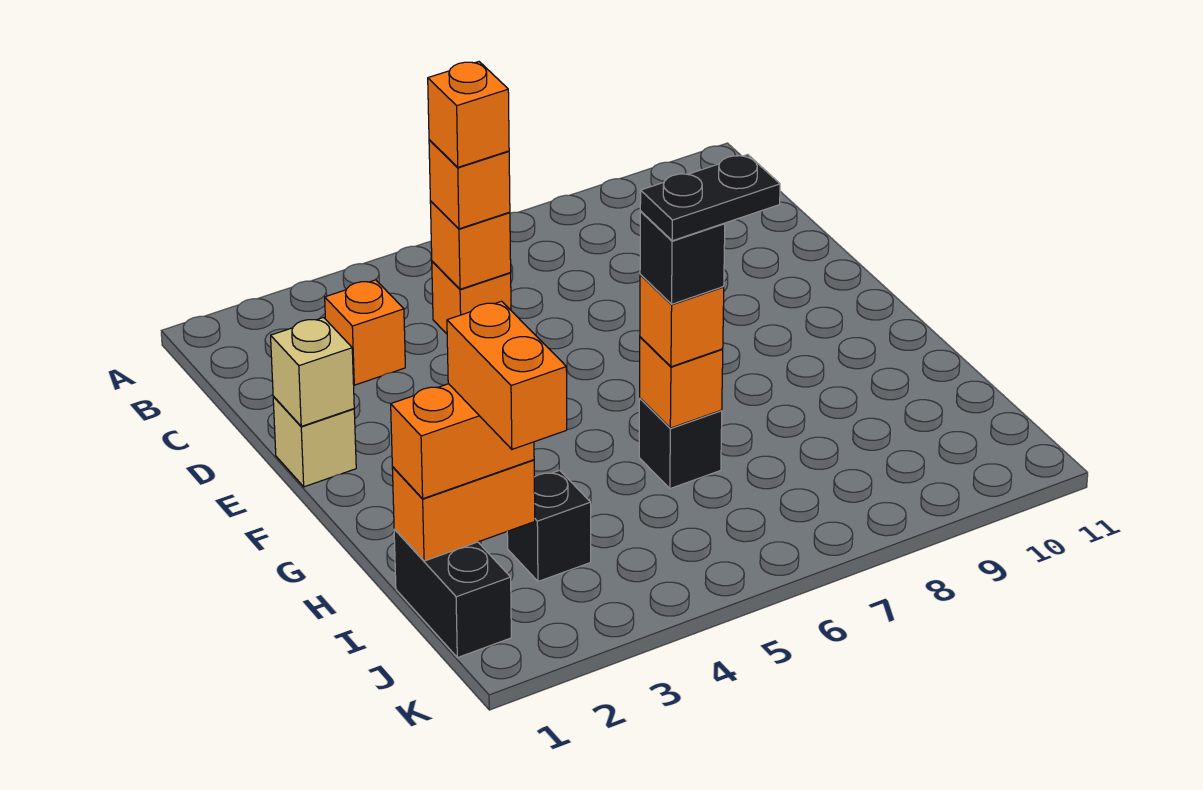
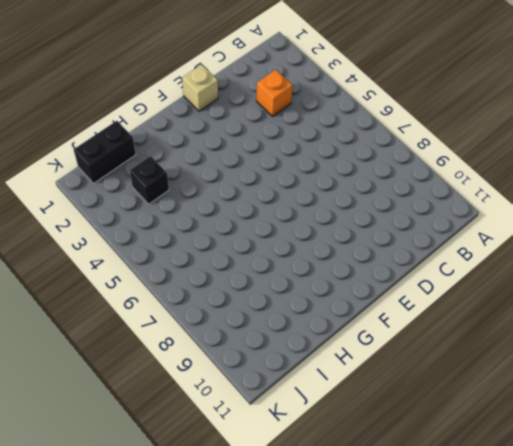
none -> orange 1x1 brick [432,261,511,334]
none -> black 1x1 brick [639,399,722,489]
none -> orange 1x1 brick [430,201,511,289]

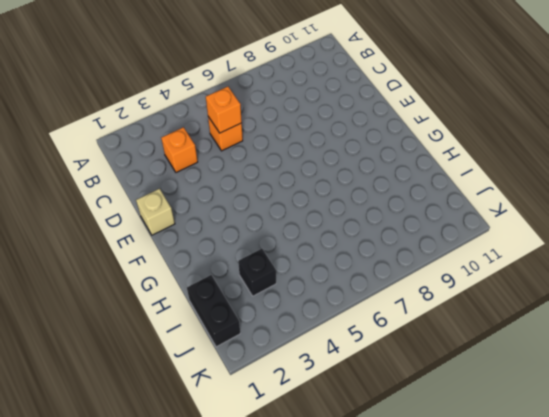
none -> black 1x1 brick [639,399,722,489]
none -> tan 1x1 brick [271,318,354,426]
none -> orange 1x1 brick [640,337,723,428]

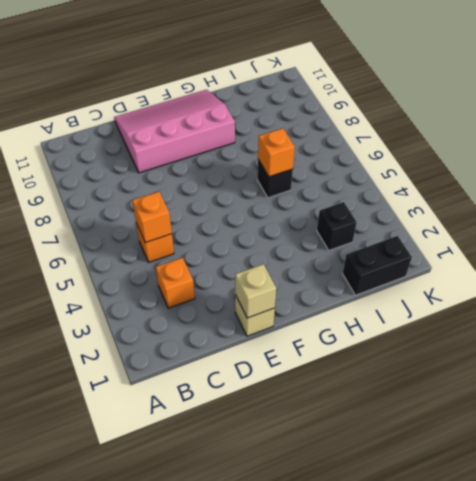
pink 3x4 slope [114,90,235,173] -> none
none -> orange 1x2 brick [392,460,535,561]
none -> orange 1x1 brick [429,140,510,229]
none -> orange 1x1 brick [640,275,724,367]

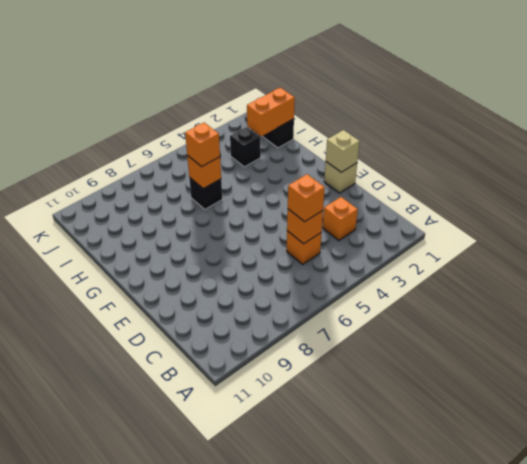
none -> orange 1x2 brick [391,384,534,499]
none -> orange 1x1 brick [428,62,509,167]
none -> black 1x1 brick [640,212,725,304]

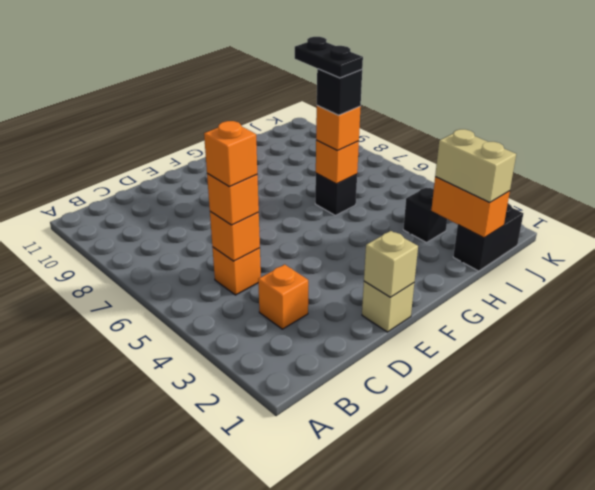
tan 1x2 brick [435,129,516,203] -> orange 1x2 brick [391,384,534,499]
none -> orange 1x2 brick [447,301,567,449]

